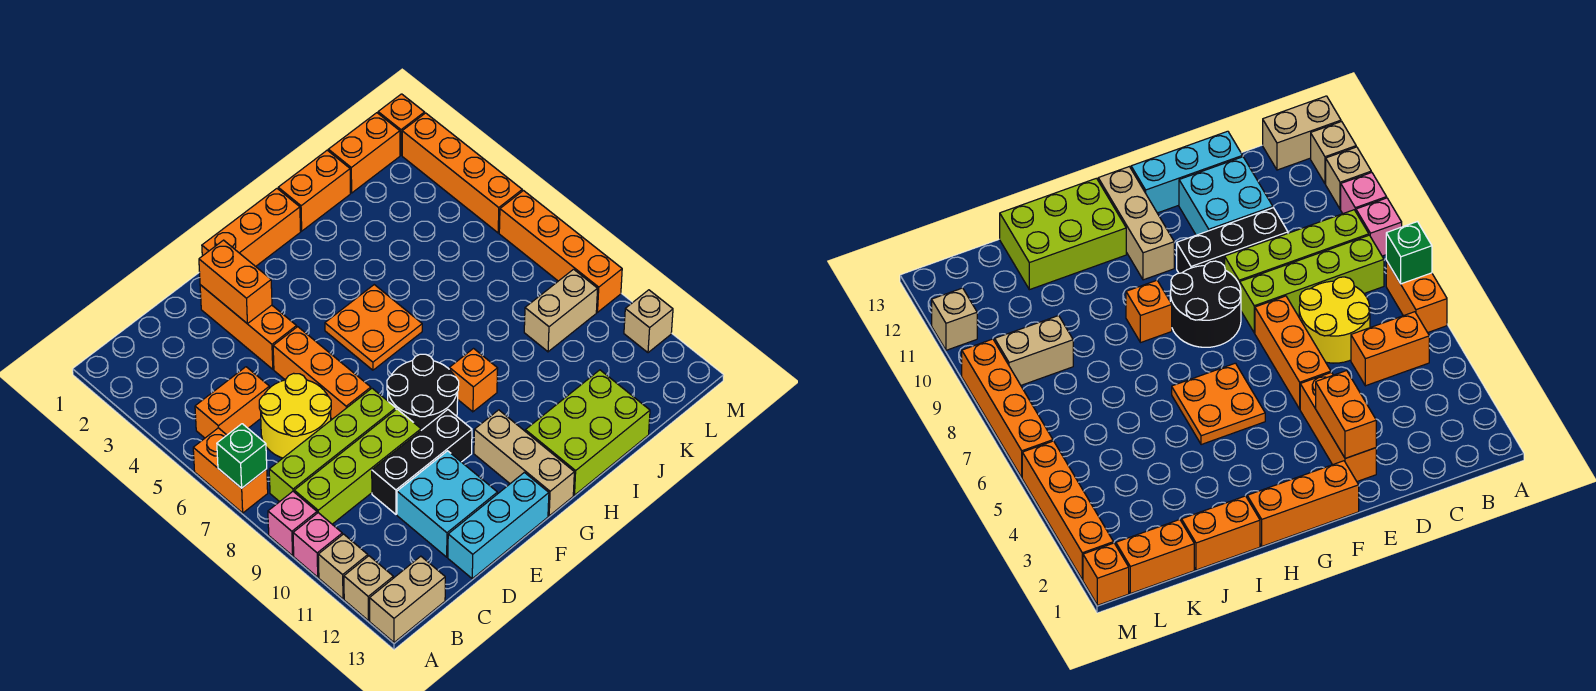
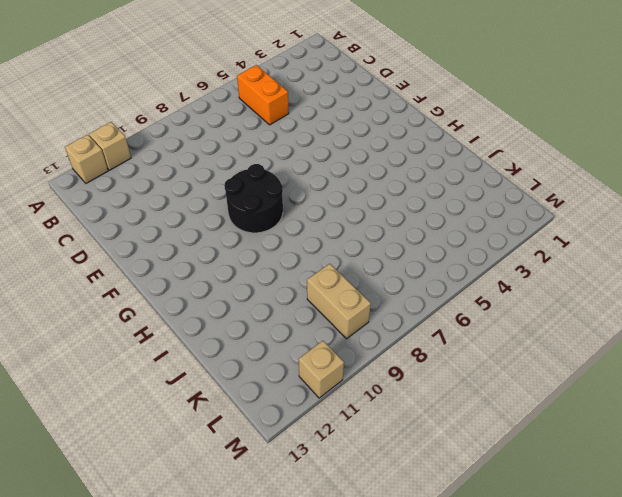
none -> orange 1x2 brick [193,428,268,513]
none -> pink 1x1 brick [268,492,317,556]
none -> pink 1x1 brick [293,513,342,577]
none -> tan 1x2 brick [370,556,445,642]

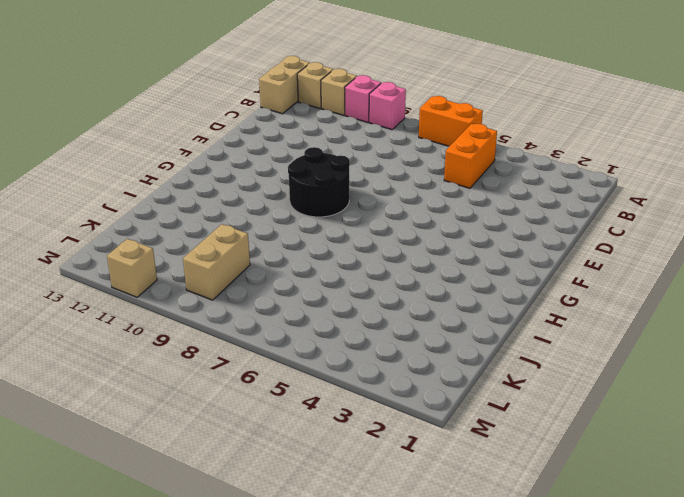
none -> lime 1x4 brick [269,388,396,502]
none -> lime 1x4 brick [294,409,421,524]
none -> yellow 2x2 round brick [259,373,331,458]
none -> black 1x3 brick [372,410,472,514]

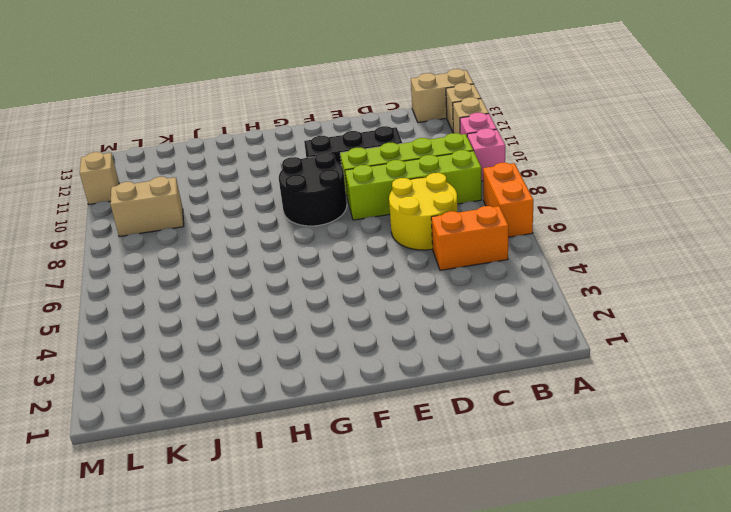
none -> cyan 2x2 brick [397,451,497,557]
none -> cyan 1x3 brick [448,472,549,579]
none -> orange 1x3 brick [200,285,297,369]
none -> orange 1x3 brick [273,327,371,419]

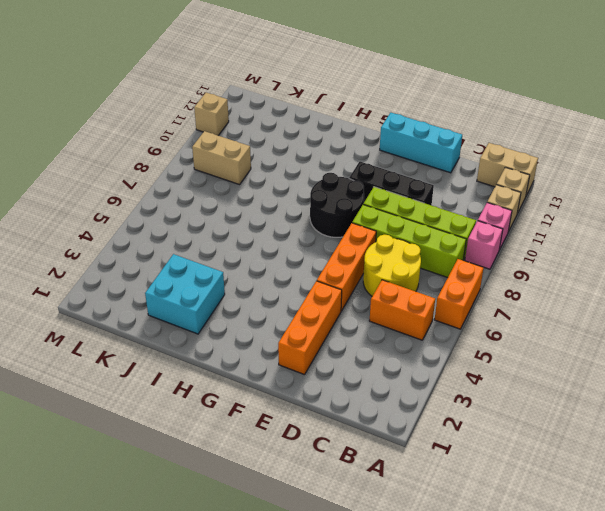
cyan 2x2 brick [145,254,225,334] -> cyan 2x2 brick moved to [397,451,497,557]
none -> orange 1x3 brick [202,189,301,266]
none -> orange 2x2 plate [325,285,422,370]
none -> tan 1x3 brick [474,410,574,516]
none -> orange 1x1 brick [449,349,498,412]

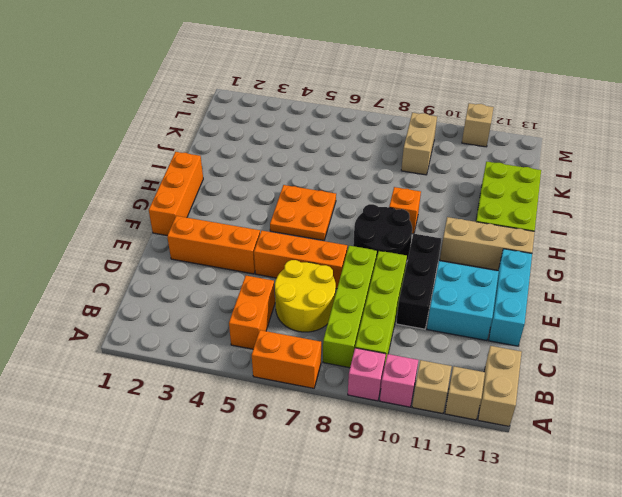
none -> orange 1x2 brick [278,150,350,231]
none -> orange 1x2 brick [328,113,400,193]
none -> orange 1x1 brick [378,94,425,155]
none -> orange 1x4 brick [402,113,522,233]

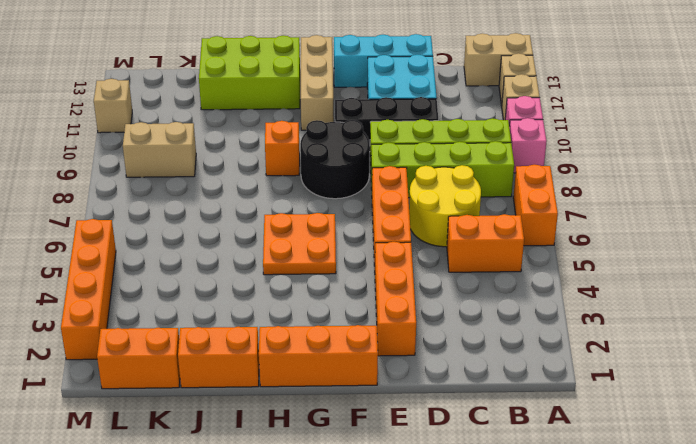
none -> orange 1x1 brick [378,94,425,155]
none -> orange 1x4 brick [499,191,622,312]
none -> green 1x1 brick [217,424,267,488]
none -> orange 1x2 brick [199,240,272,324]

